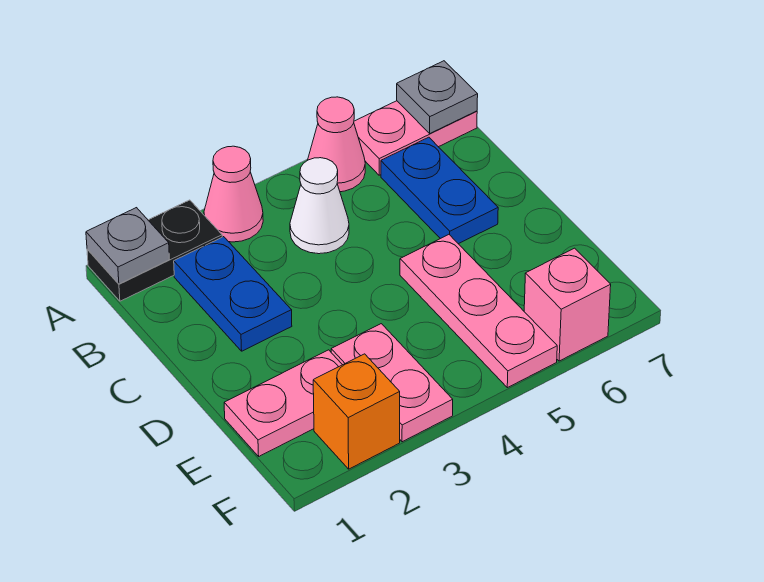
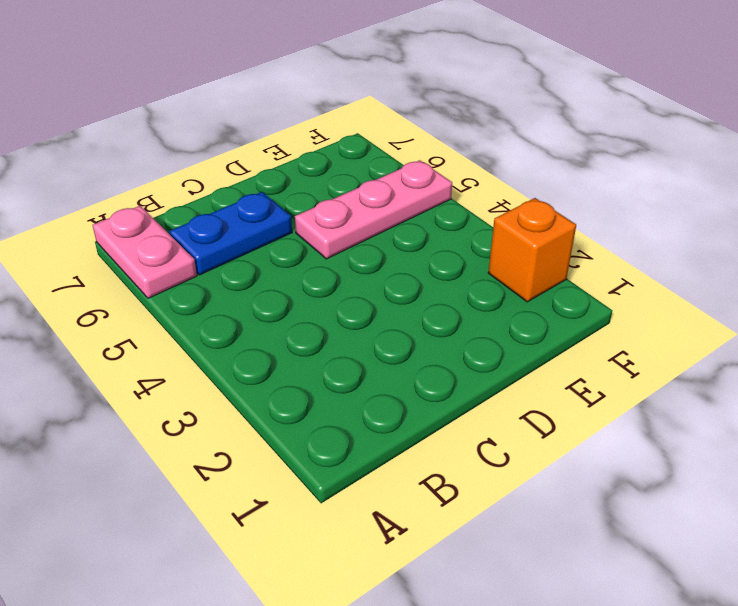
none -> black 1x2 plate [87,200,222,301]
none -> pink 1x1 cone [204,146,263,242]
none -> pink 1x1 cone [308,97,365,192]

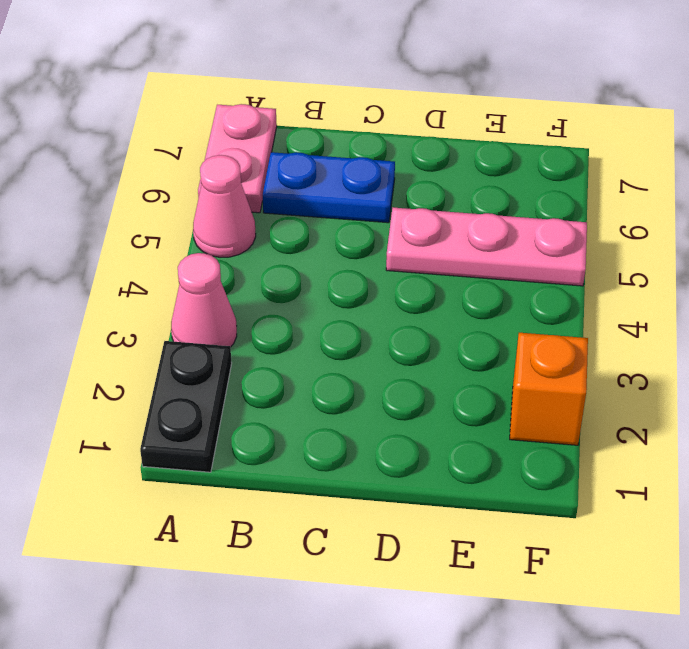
none -> blue 1x2 plate [174,237,292,351]
none -> white 1x1 cone [290,158,349,254]
none -> pink 1x2 plate [224,350,342,456]

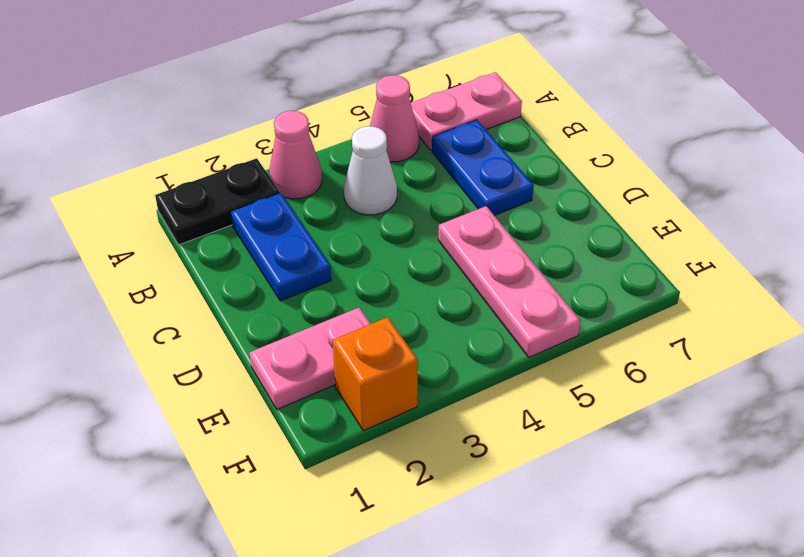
none -> pink 1x2 plate [331,324,453,442]
none -> pink 1x1 brick [524,248,611,361]
none -> grey 1x1 plate [86,208,169,284]

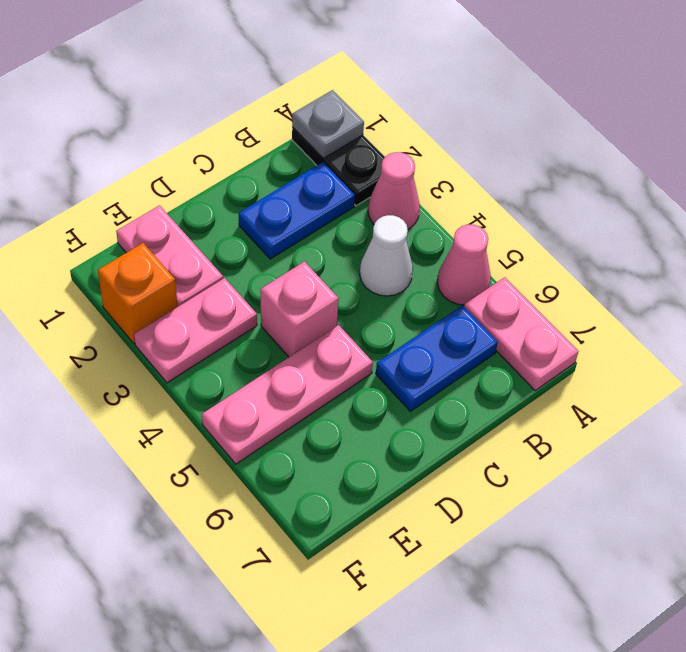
pink 1x1 brick [261,262,339,357] -> pink 1x1 brick moved to [524,248,611,361]
none -> grey 1x1 plate [397,61,478,133]

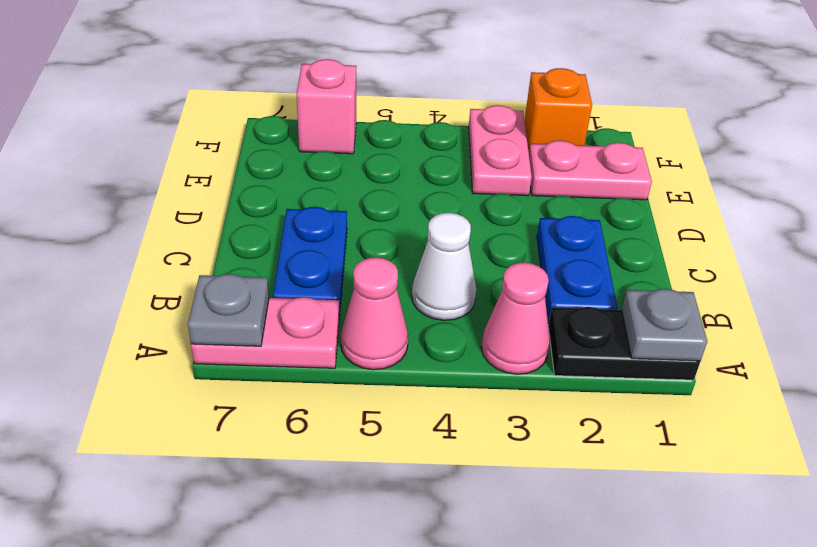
none -> pink 1x3 plate [400,235,557,388]

